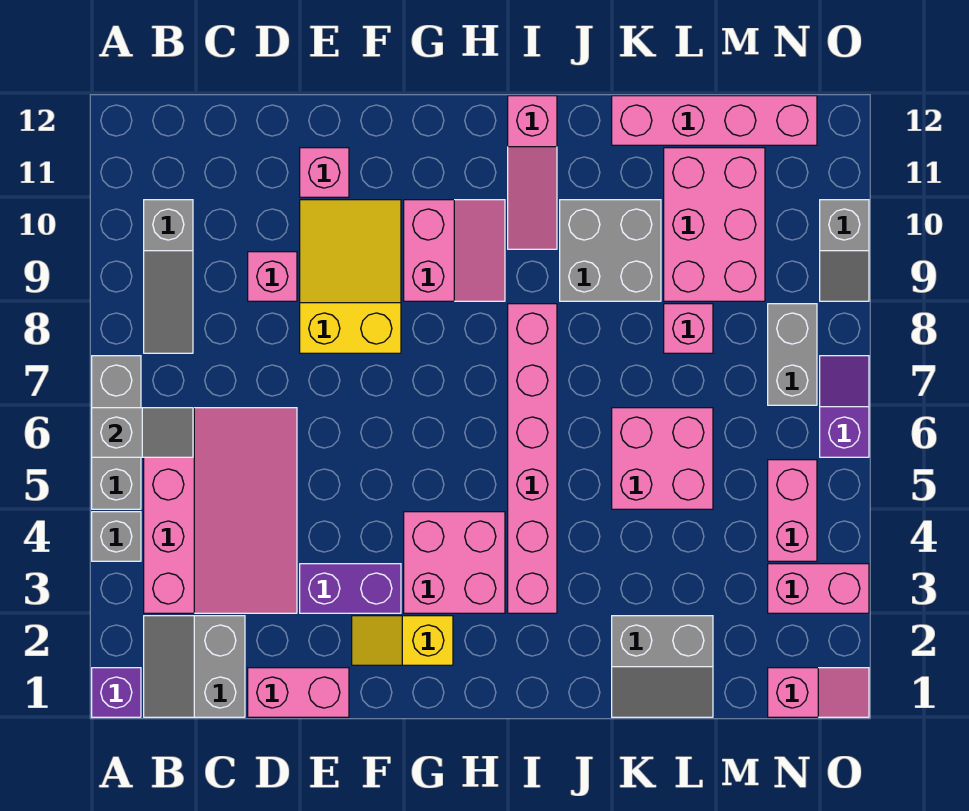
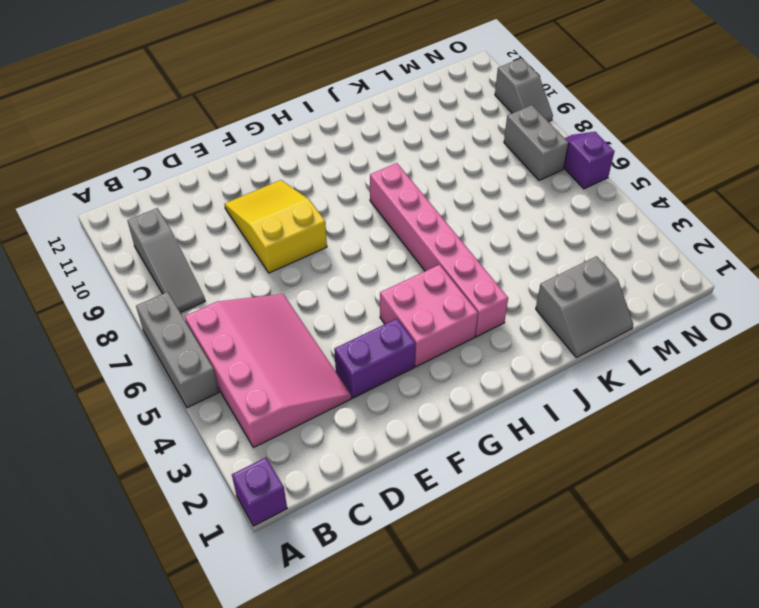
none -> grey 1x1 brick [92,512,141,561]
none -> grey 2x2 slope [144,616,245,717]
none -> pink 1x2 brick [248,668,349,717]

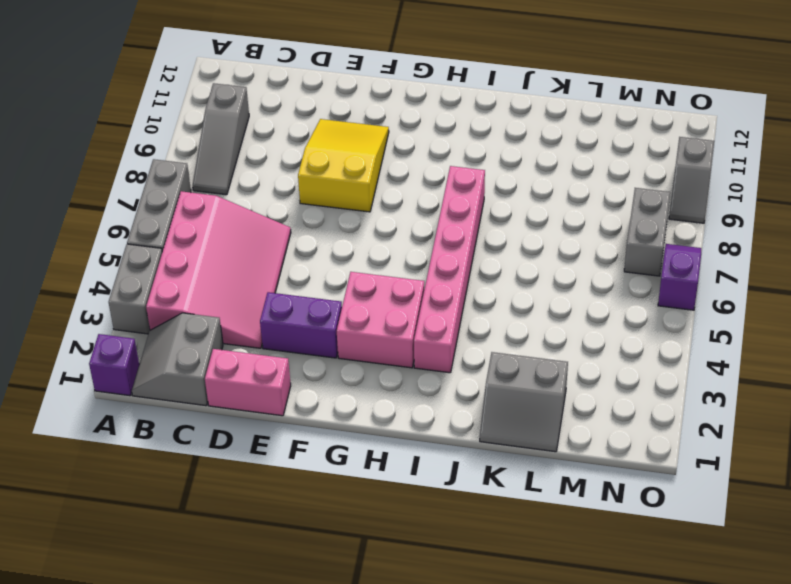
grey 1x2 brick [109,244,162,334] -> grey 1x1 brick [92,512,141,561]
none -> pink 1x1 brick [248,252,297,301]
none -> pink 1x1 brick [300,148,349,197]
none -> yellow 1x2 slope [352,616,453,665]

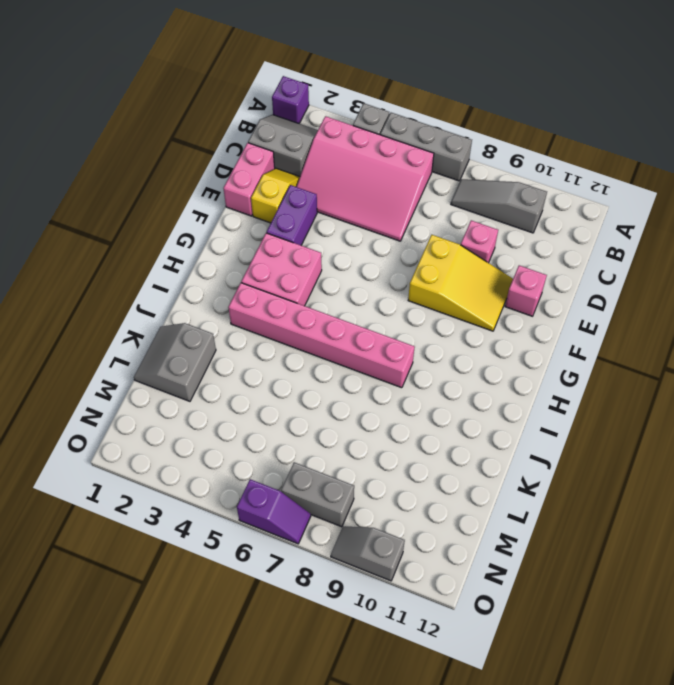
yellow 1x2 slope [251,168,300,223] -> yellow 1x2 slope moved to [352,616,453,665]
none -> pink 2x2 slope [404,200,505,301]
none -> pink 1x3 slope [508,96,557,249]
none -> grey 2x2 brick [560,200,661,301]

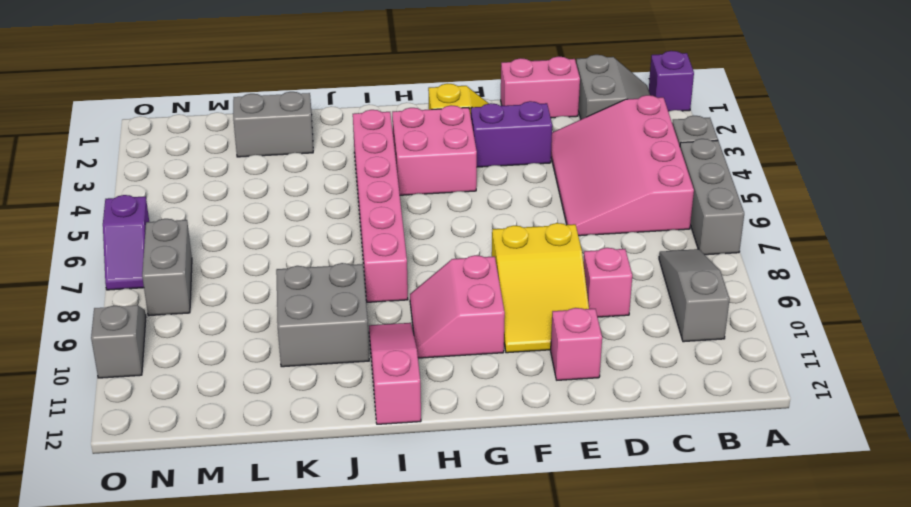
none -> pink 2x2 brick [612,408,713,509]
none -> pink 1x4 brick [612,96,817,145]
none -> pink 1x1 brick [664,304,713,353]

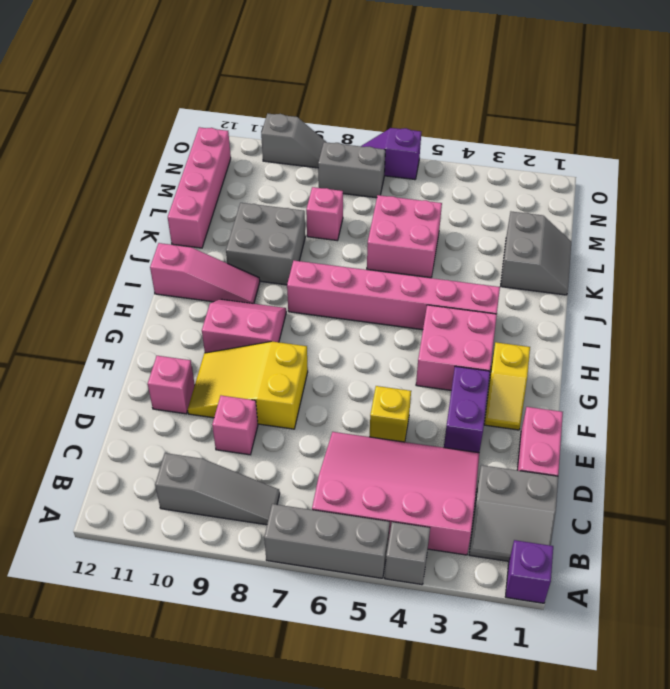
yellow 1x1 brick [369,386,411,442] -> none
none -> pink 2x3 brick [664,148,765,301]
none -> pink 1x2 slope [768,668,869,717]
none -> pink 1x2 brick [768,564,869,613]

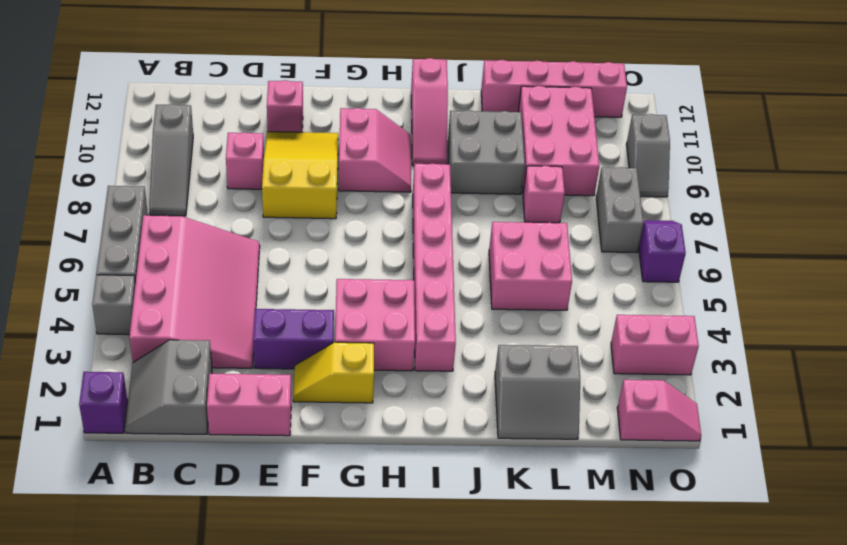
none -> pink 1x2 brick [768,460,817,561]
none -> grey 1x2 slope [92,408,193,457]

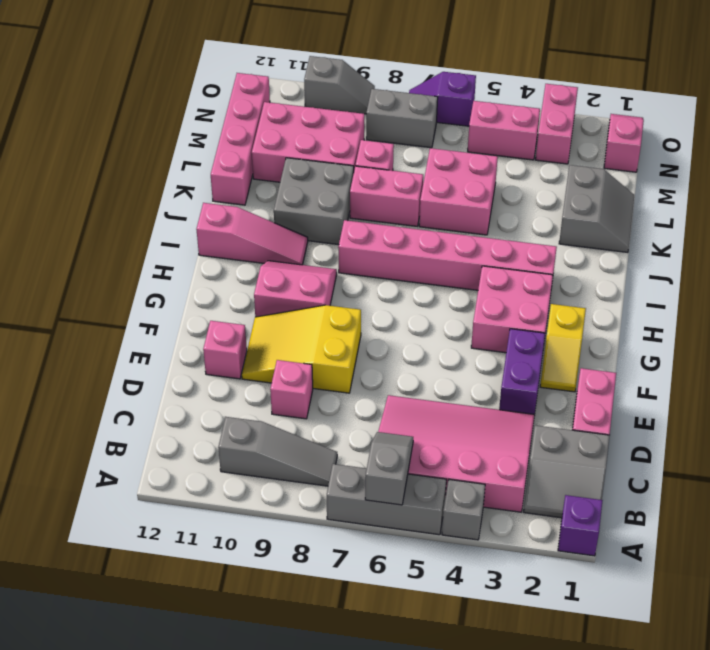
pink 1x2 brick [350,166,423,226] -> none

